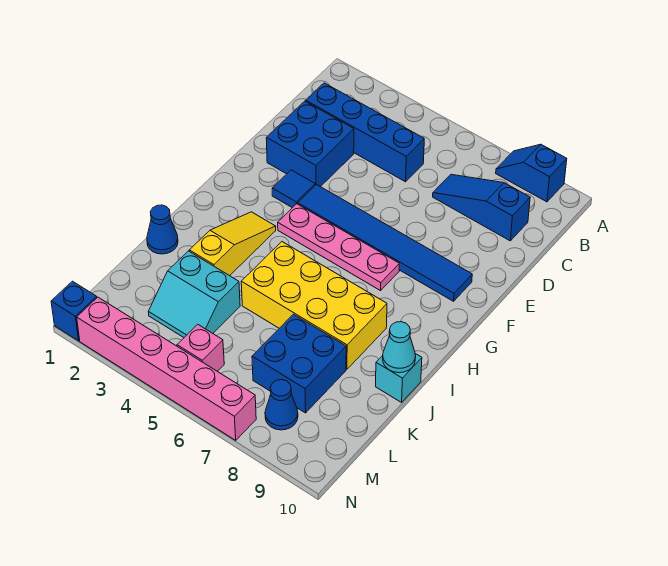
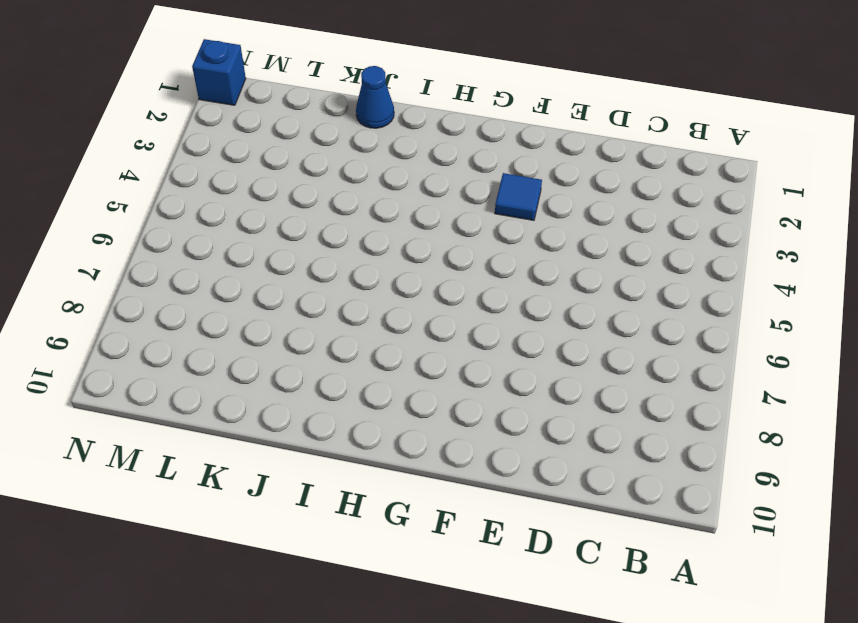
none -> blue 1x2 slope [496,144,567,202]
none -> blue 1x4 brick [306,83,424,182]
none -> blue 1x3 slope [433,174,530,241]

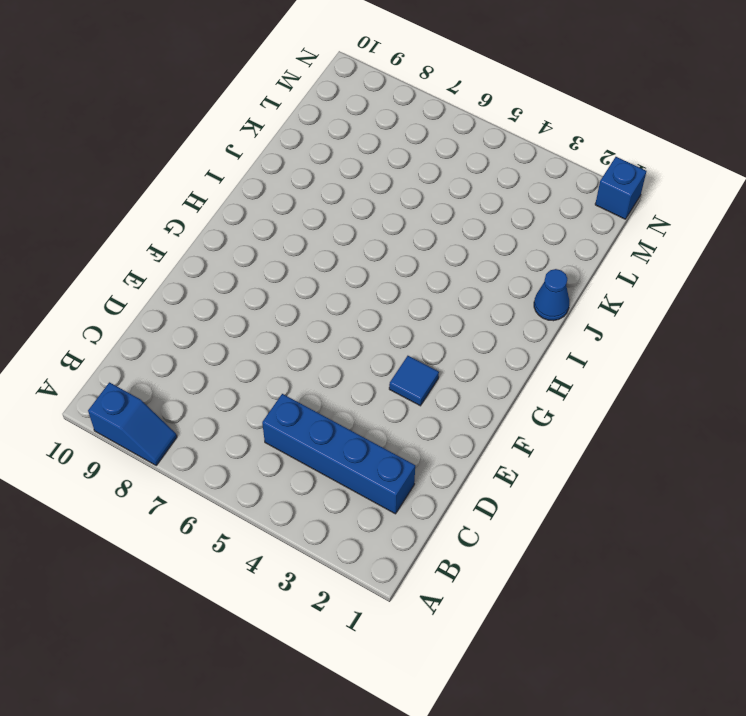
none -> blue 1x3 slope [433,174,530,241]
none -> blue 2x2 brick [266,101,354,187]
none -> blue 1x6 tile [298,185,472,301]

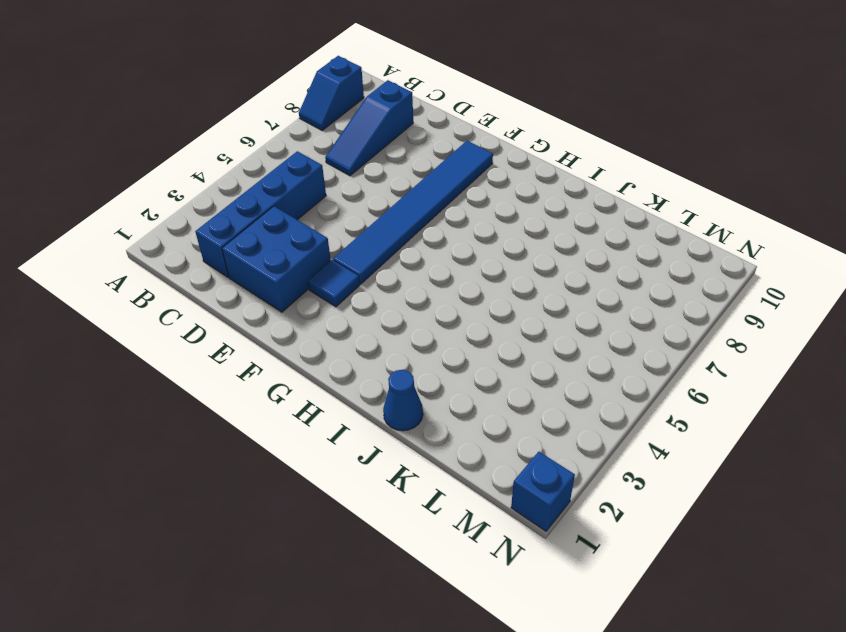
none -> pink 1x4 plate [278,204,399,291]
none -> yellow 1x3 slope [189,212,276,276]
none -> yellow 2x4 brick [241,242,387,369]

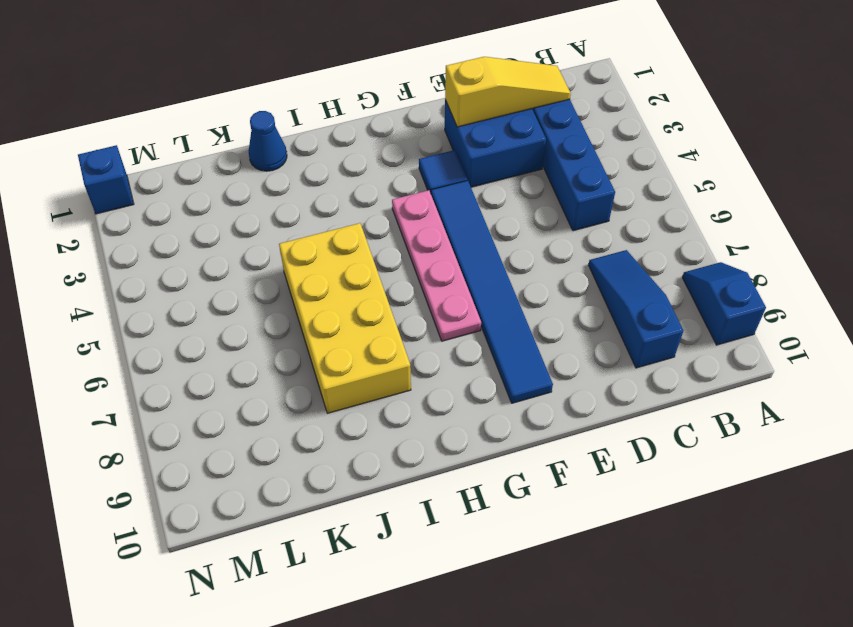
yellow 1x3 slope [445,57,571,127] -> yellow 1x3 slope moved to [189,212,276,276]
none -> cyan 1x1 brick [376,354,422,402]
none -> cyan 2x2 slope [149,251,240,337]
none -> blue 2x2 brick [252,314,346,413]

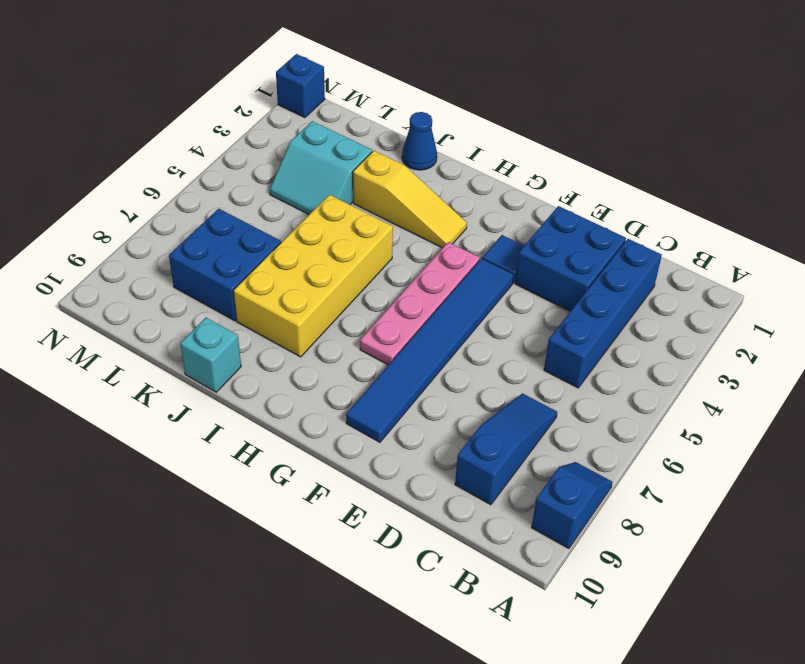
cyan 2x2 slope [270,121,372,214] -> cyan 2x2 slope turned to [149,251,240,337]
none -> pink 1x1 brick [177,324,224,371]
none -> blue 1x1 cone [265,380,298,430]
none -> pink 1x6 brick [77,297,256,440]

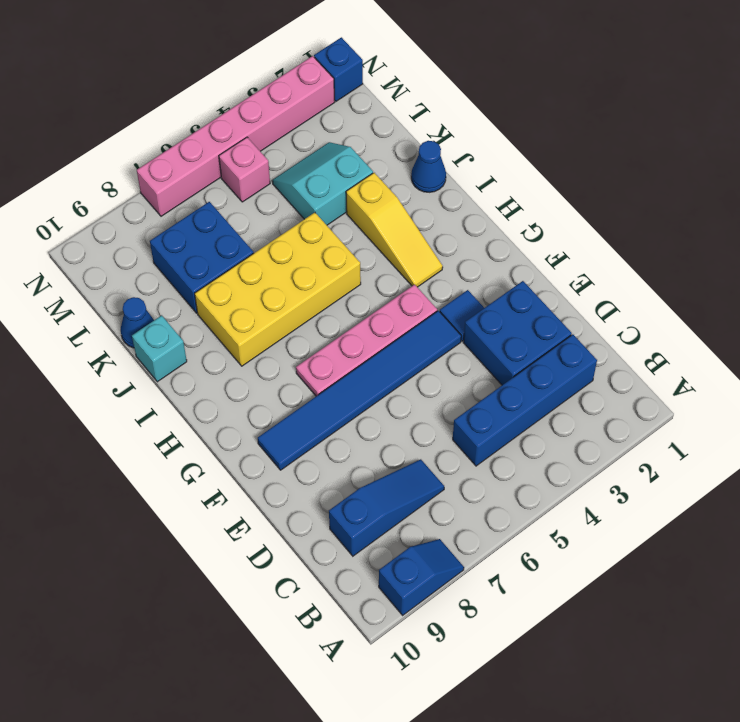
blue 1x1 cone [121,297,154,348] -> blue 1x1 cone moved to [265,380,298,430]
none -> cyan 1x1 cone [383,322,416,373]

